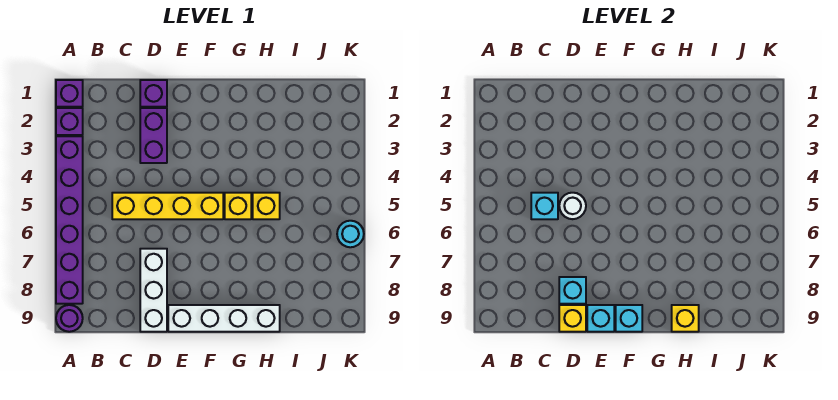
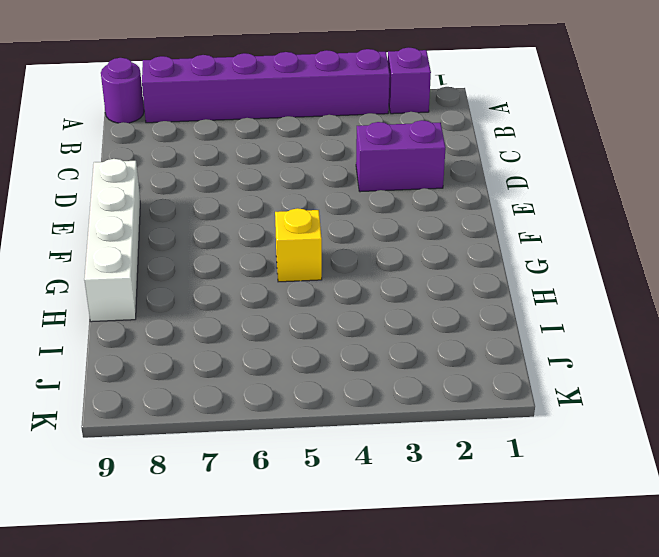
none -> purple 1x1 brick [56,80,83,107]
none -> yellow 1x4 brick [112,193,223,219]
none -> purple 1x1 brick [140,80,167,107]

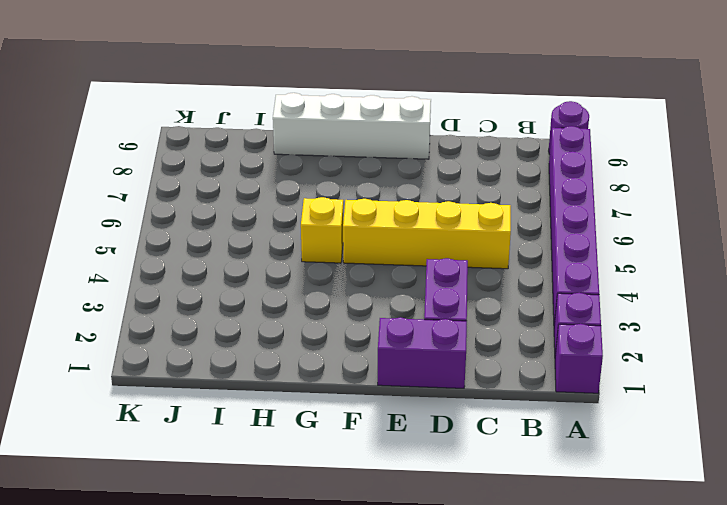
purple 1x2 brick [378,317,467,388] -> purple 1x1 brick [140,80,167,107]
none -> white 1x3 brick [140,249,167,332]
none -> yellow 1x1 brick [253,193,280,219]
none -> cyan 1x1 round brick [337,221,364,247]

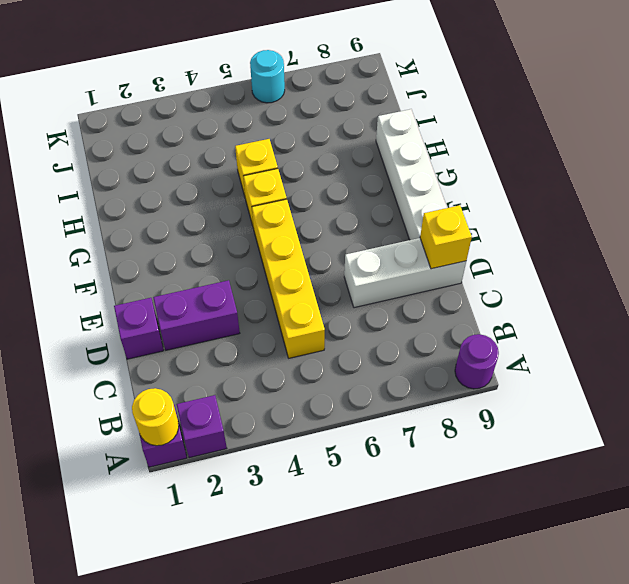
yellow 1x1 round brick [132,388,179,446] -> none
none -> purple 1x6 brick [56,136,83,304]
none -> cyan 1x1 brick [531,193,558,219]
none -> white 1x1 round brick [559,193,586,219]

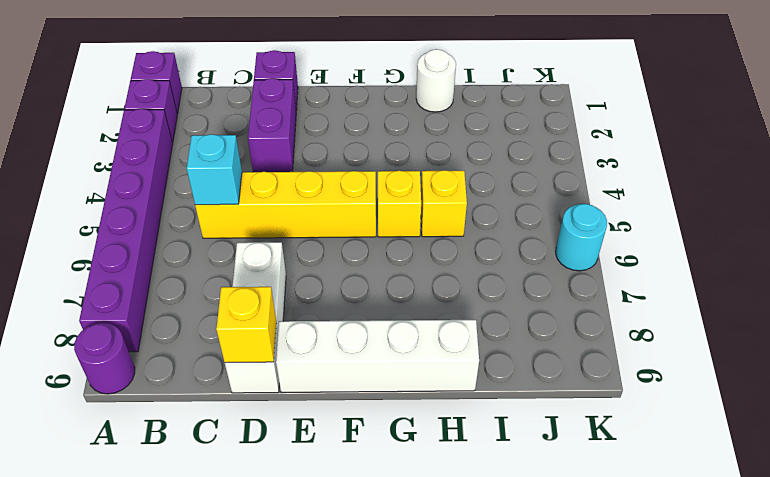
white 1x1 round brick [416,49,456,112] -> white 1x1 round brick moved to [559,193,586,219]
none -> cyan 1x1 brick [559,277,586,304]
none -> cyan 1x1 brick [587,305,614,332]
none -> cyan 1x1 brick [616,305,642,332]

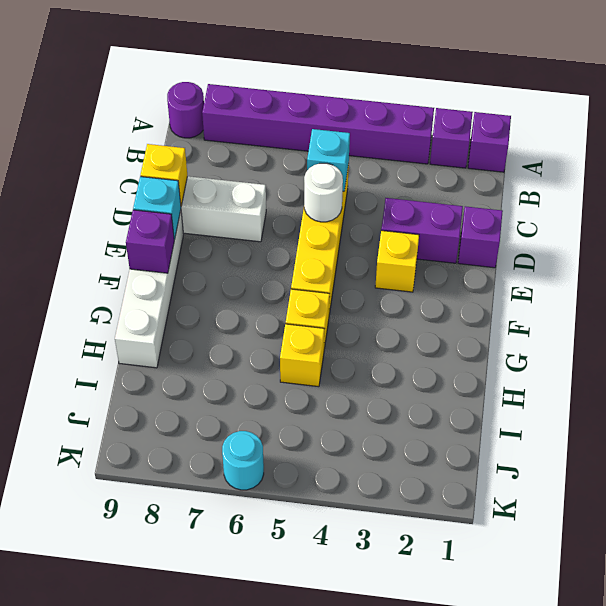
yellow 1x1 brick [375,231,419,292] -> yellow 1x1 brick moved to [672,305,699,332]
purple 1x1 brick [126,210,174,273] -> cyan 1x1 brick [616,305,642,332]
none -> cyan 1x1 brick [559,277,586,304]

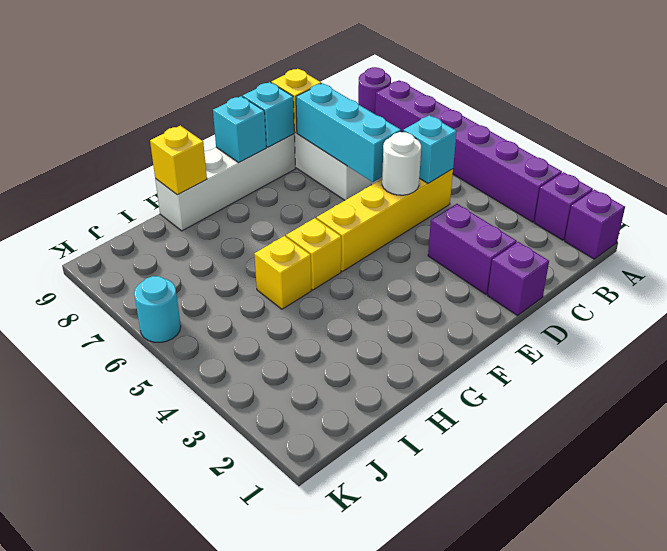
cyan 1x3 brick [296,83,401,182] -> cyan 1x1 brick [559,277,586,304]

